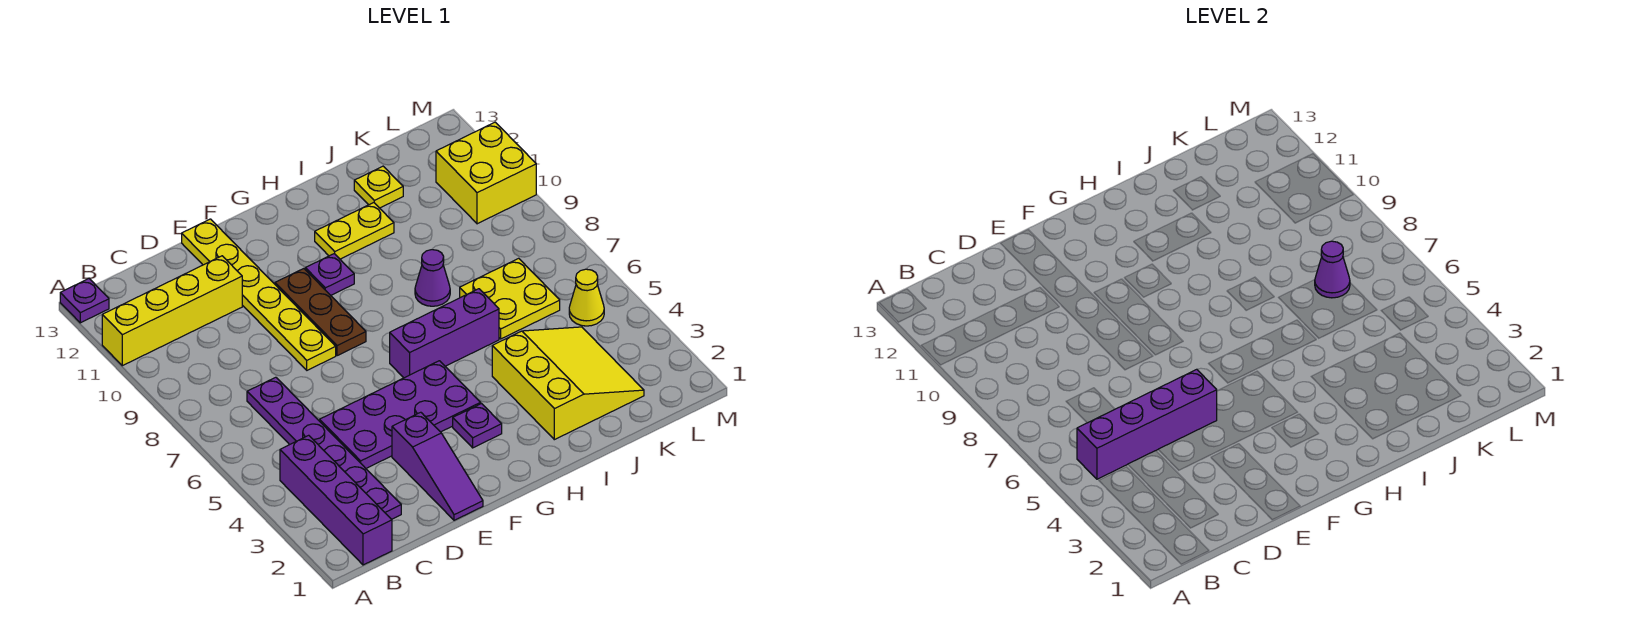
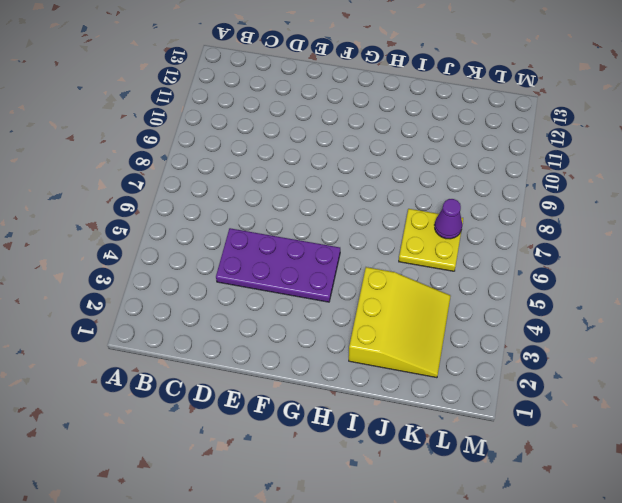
none -> yellow 1x4 brick [102,256,242,366]
none -> purple 1x1 plate [60,279,109,323]
none -> purple 1x4 brick [280,435,392,565]

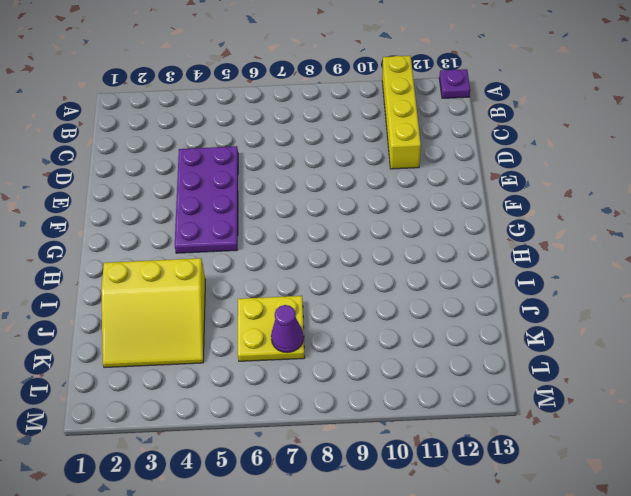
none -> purple 1x4 brick [280,435,392,565]
none -> purple 1x6 plate [247,377,401,519]
none -> purple 1x3 slope [392,412,483,520]

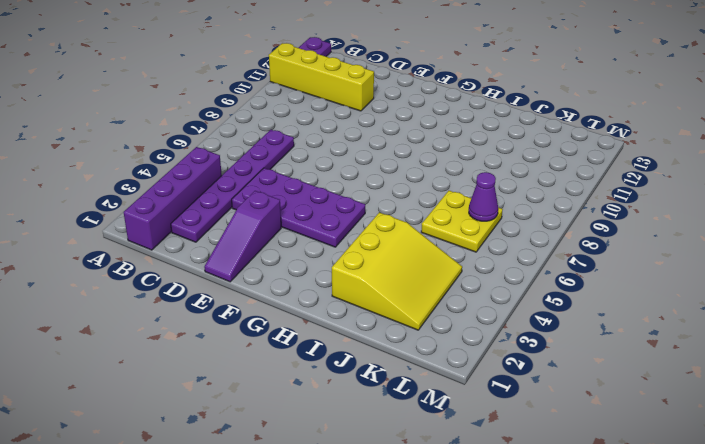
none -> yellow 1x6 plate [182,219,336,370]
none -> brown 1x3 plate [275,269,366,356]
none -> purple 1x1 plate [453,404,502,448]

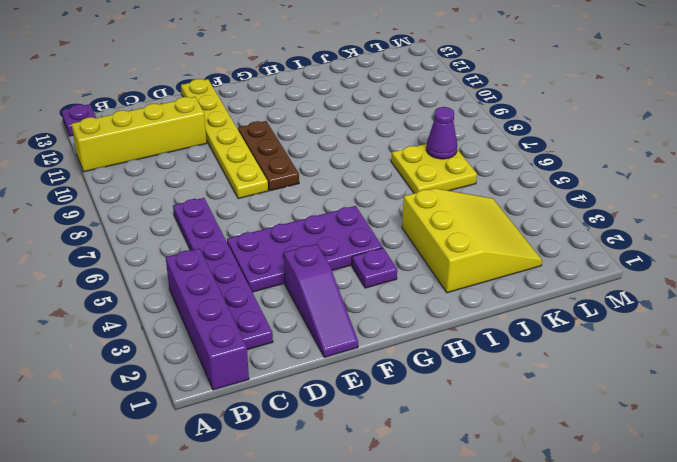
none -> purple 1x3 brick [390,289,499,378]
none -> purple 1x1 plate [305,254,354,295]
none -> yellow 1x2 plate [315,203,394,259]

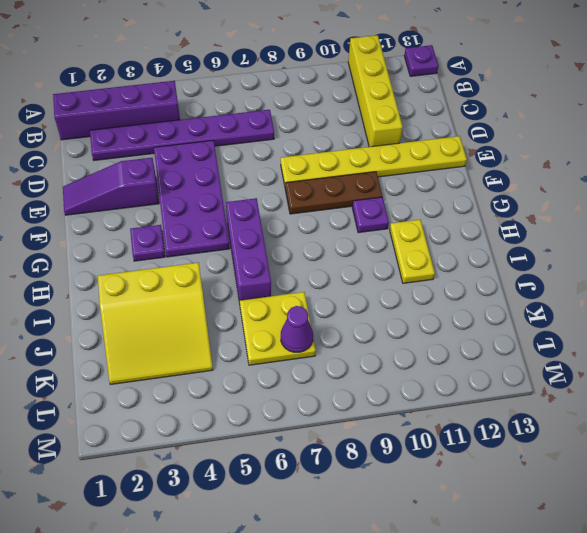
none -> purple 1x1 cone [415,250,450,306]
none -> yellow 1x1 plate [354,166,403,208]
none -> yellow 1x1 cone [569,269,604,326]

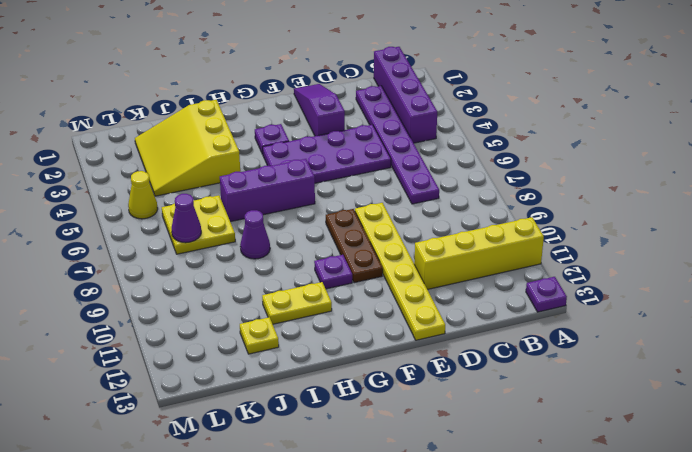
none -> yellow 2x2 brick [436,122,536,224]
none -> purple 1x4 brick [1077,369,1217,479]

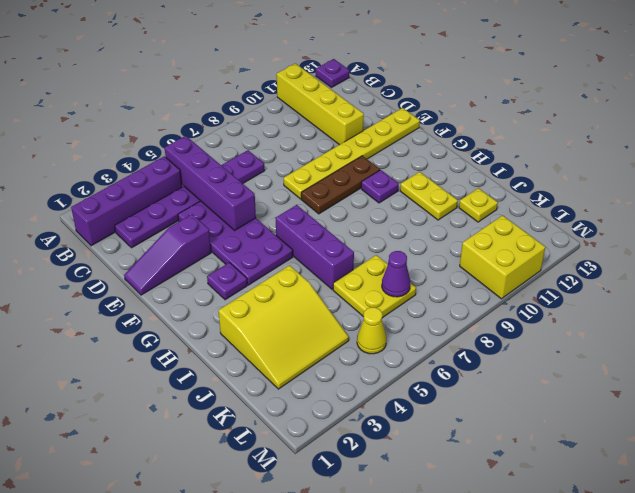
none -> purple 1x1 cone [415,250,450,306]

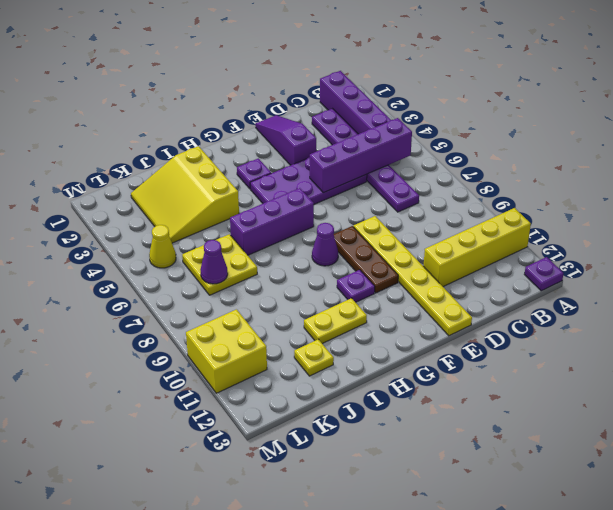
purple 1x1 cone [312,223,338,266] -> purple 1x1 cone moved to [415,250,450,306]

